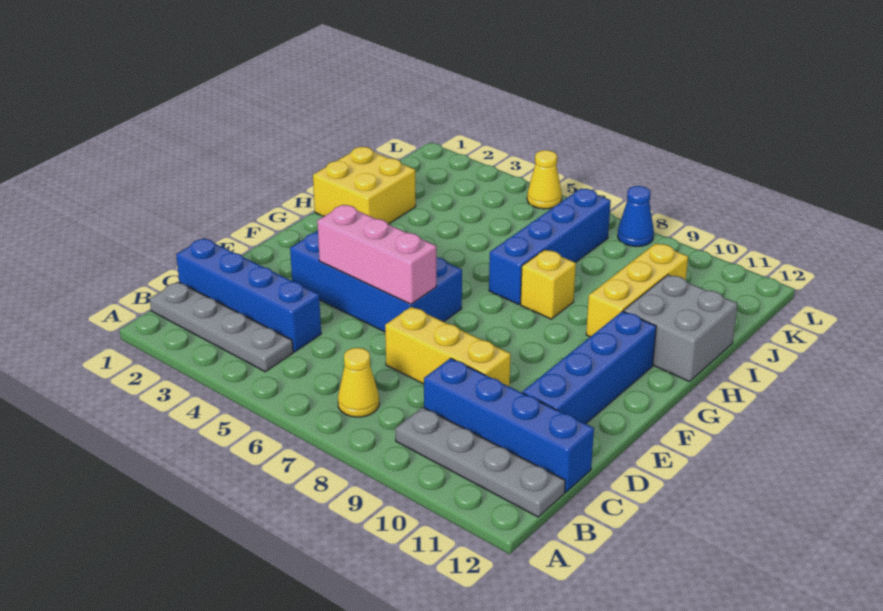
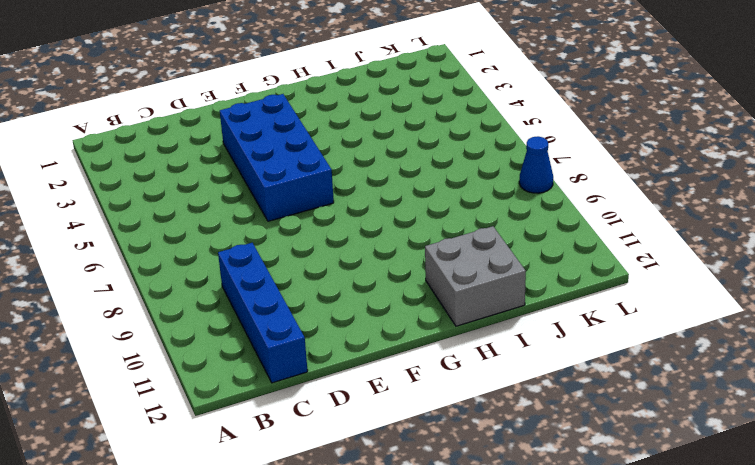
none -> grey 1x4 plate [150,282,293,372]
none -> yellow 1x1 cone [338,348,379,417]
none -> grey 1x4 plate [395,407,565,517]

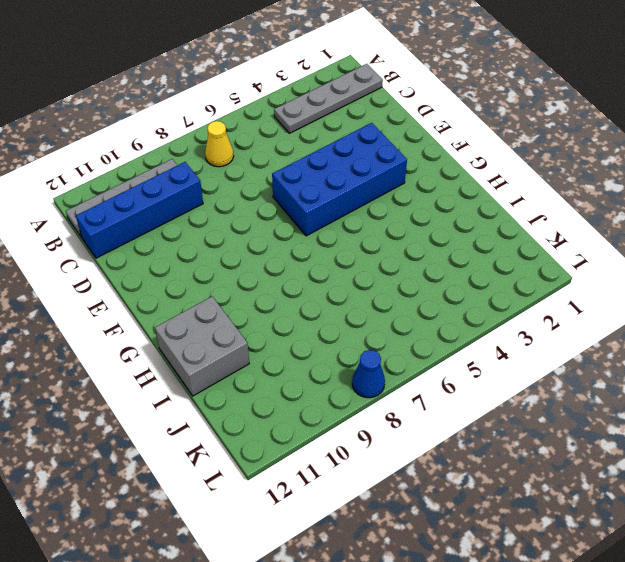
none -> blue 1x4 brick [176,238,321,352]
none -> yellow 1x3 brick [385,307,510,387]
none -> blue 1x4 brick [522,311,656,424]

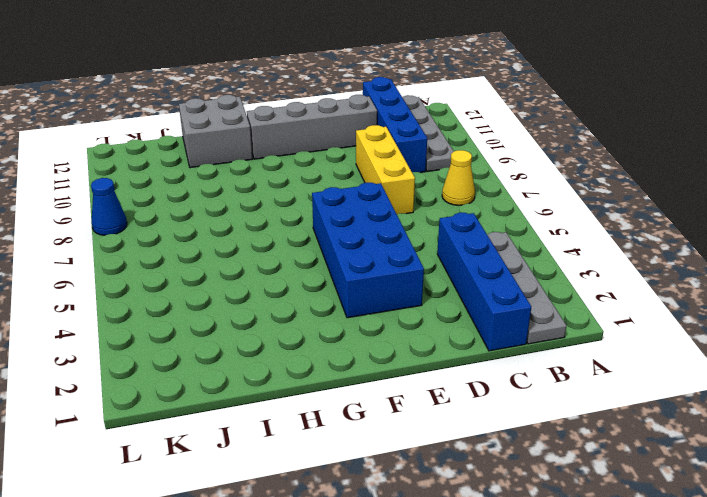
grey 1x4 brick [247,95,377,159] -> blue 1x4 brick [522,311,656,424]
none -> yellow 2x2 brick [313,147,416,224]
none -> blue 1x4 brick [489,189,611,304]
none -> yellow 1x1 brick [521,250,576,319]

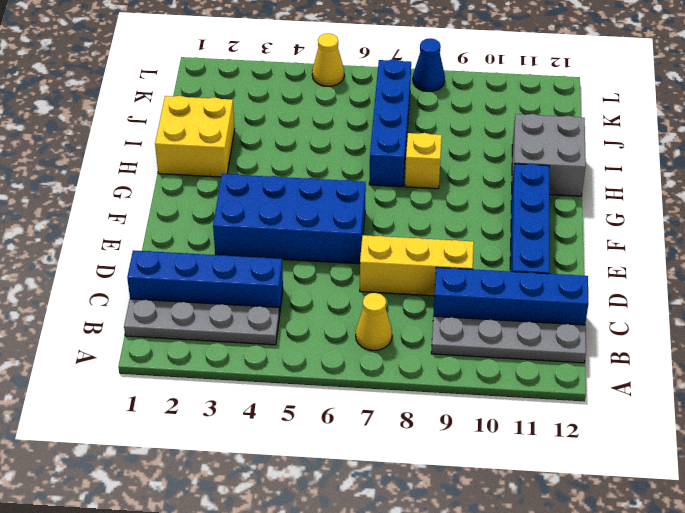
none -> yellow 1x3 brick [586,243,688,337]
none -> pink 1x3 brick [317,205,436,304]

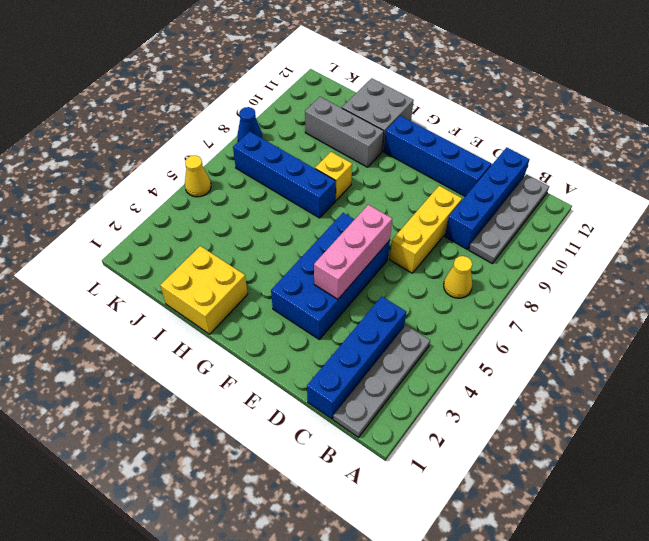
grey 1x3 brick [305,97,384,167] -> yellow 1x3 brick [586,243,688,337]

